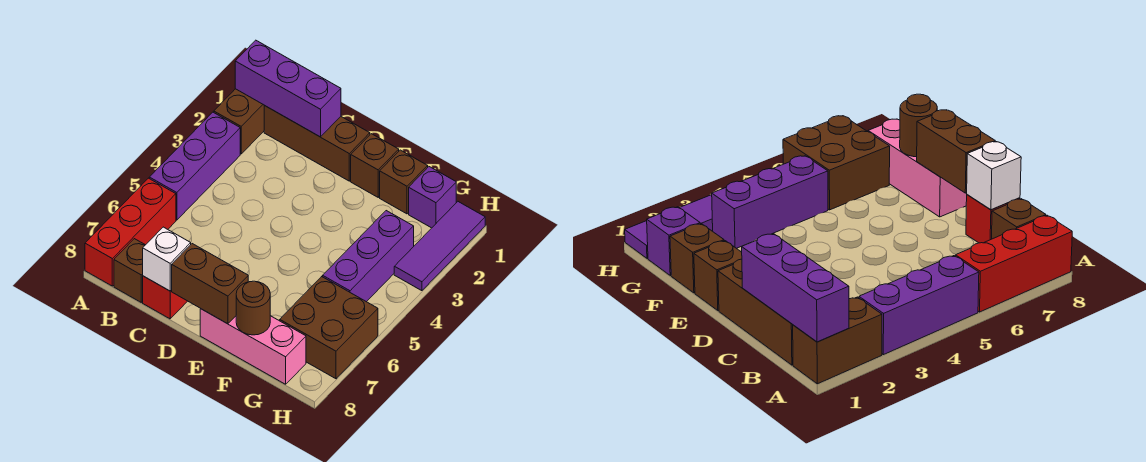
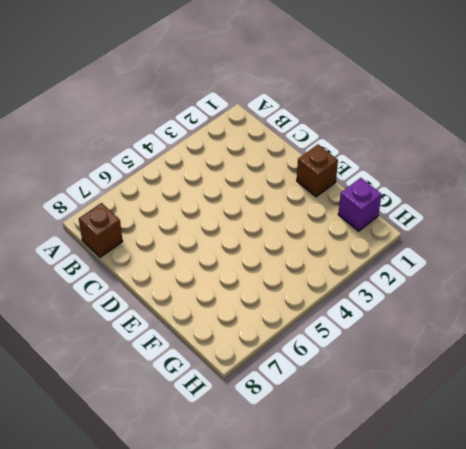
none -> brown 1x2 brick [214,89,265,154]
none -> purple 1x3 brick [149,112,240,220]
none -> red 1x3 brick [85,178,176,286]

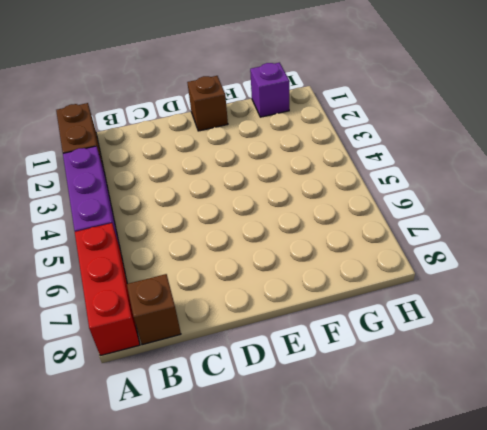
none -> brown 1x3 brick [264,106,370,181]
none -> red 1x1 brick [143,276,187,319]
none -> pink 1x3 brick [200,309,306,384]

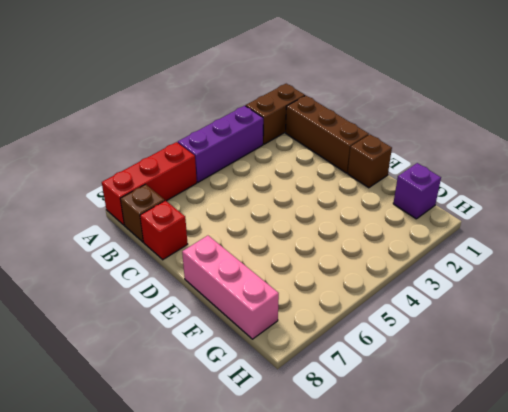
none -> brown 1x1 brick [380,150,428,214]
none -> purple 1x3 brick [323,211,414,302]
none -> brown 2x2 brick [280,277,378,379]

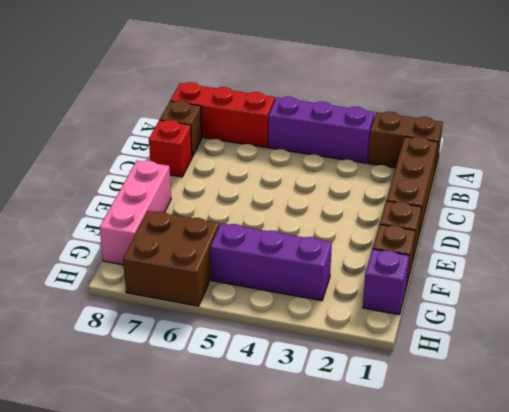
none -> purple 1x3 tile [394,202,485,291]
none -> purple 1x3 brick [235,40,341,137]
none -> white 1x1 brick [143,227,191,291]

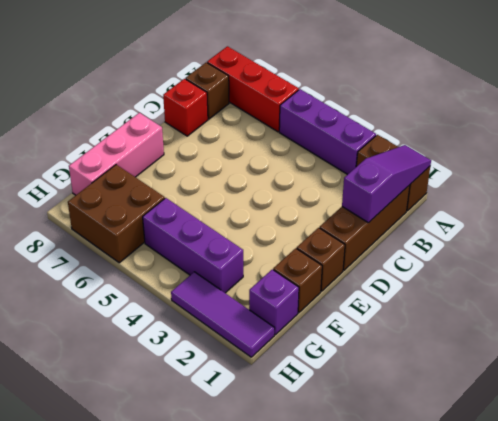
purple 1x3 slope [342,145,431,223] -> purple 1x3 brick [235,40,341,137]
none -> white 1x1 brick [143,227,191,291]
none -> brown 1x2 brick [172,244,248,324]
none -> brown 1x1 round brick [236,281,270,335]

